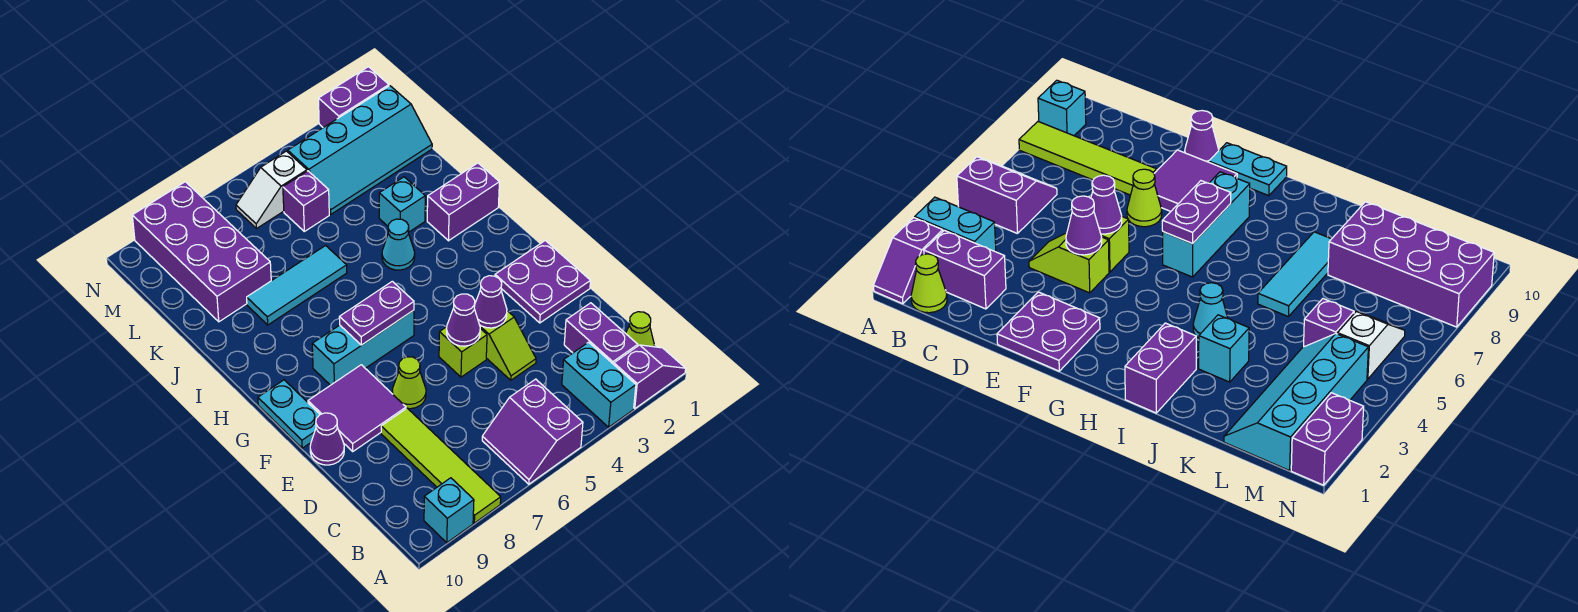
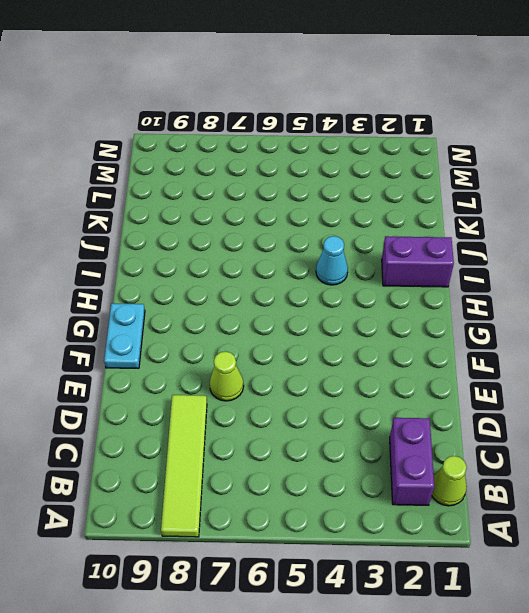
none -> purple 1x2 slope [614,345,686,409]
none -> cyan 1x2 brick [562,342,636,427]
none -> purple 2x2 slope [482,379,583,484]

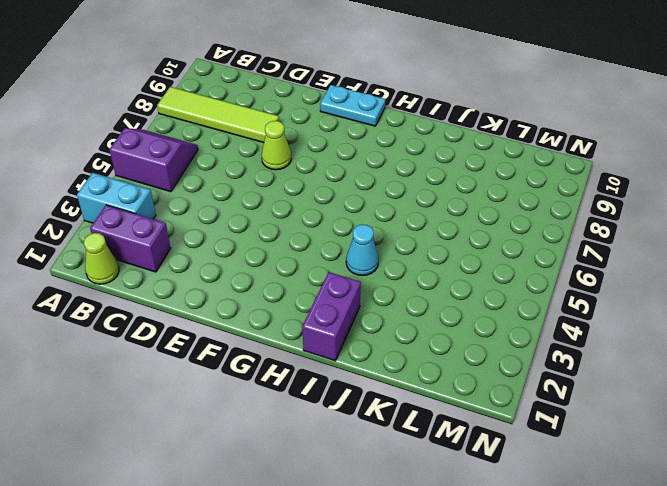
none -> purple 1x2 slope [614,345,686,409]
none -> cyan 1x1 brick [424,478,474,543]
none -> lime 1x2 slope [480,311,536,380]

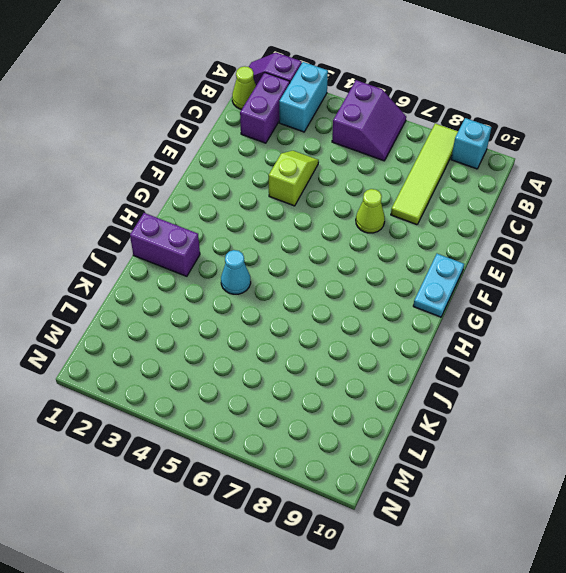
none -> purple 2x2 plate [495,241,590,323]
none -> lime 1x1 brick [439,327,487,377]
none -> purple 2x2 tile [308,365,406,451]

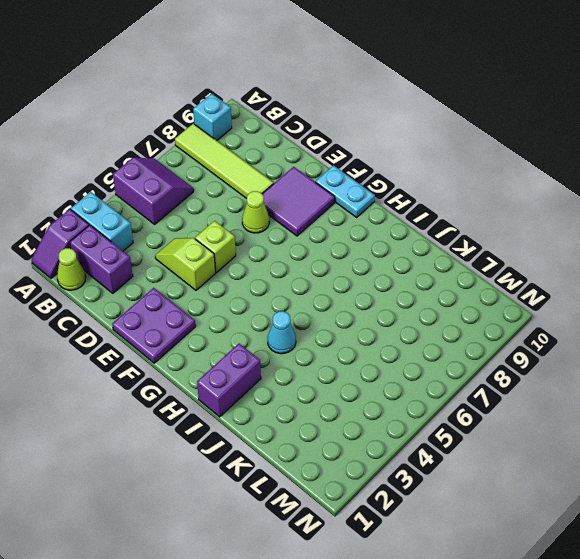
none -> purple 1x1 cone [310,413,344,465]
none -> cyan 1x3 brick [312,310,414,385]
none -> cyan 1x1 brick [379,177,425,232]

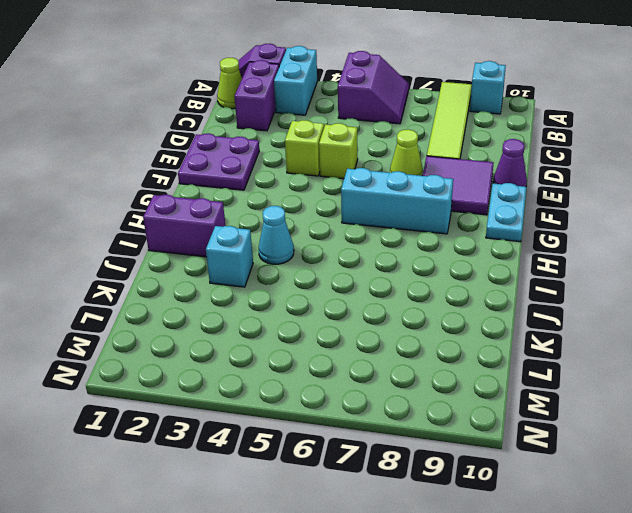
none -> cyan 1x3 tile [247,246,347,325]
none -> purple 2x4 brick [132,182,271,322]
none -> cyan 2x4 slope [288,86,432,214]

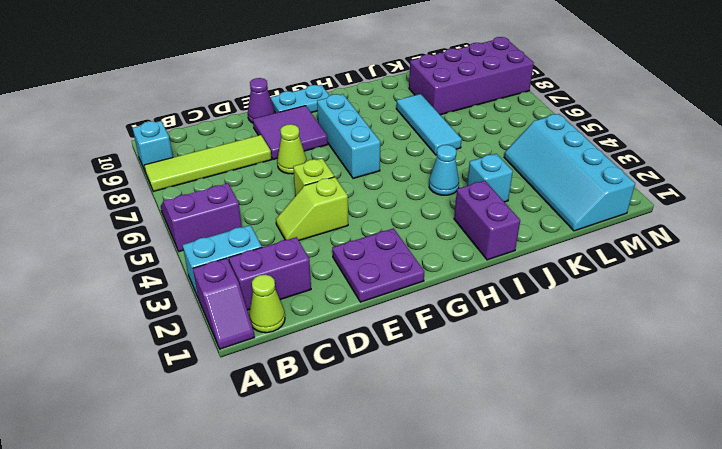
none -> purple 1x1 brick [283,171,329,231]
none -> white 1x2 slope [236,151,307,229]
none -> purple 1x2 brick [318,67,389,128]

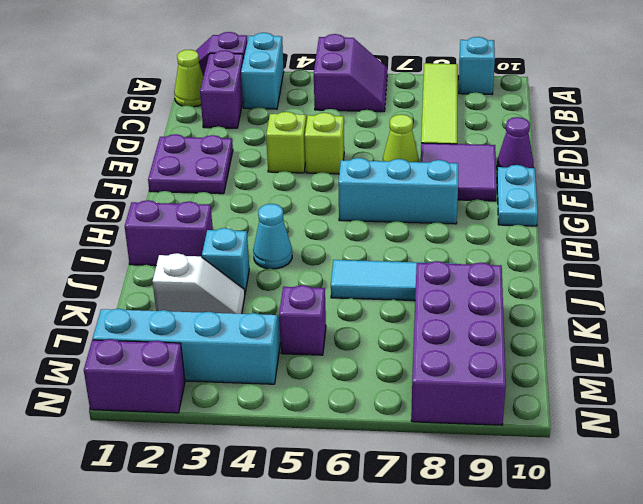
white 1x2 slope [153,253,245,314] -> white 1x2 slope moved to [236,151,307,229]
none -> purple 1x1 cone [474,276,507,328]
none -> purple 1x1 cone [447,294,480,346]
none -> purple 1x2 plate [339,281,414,345]

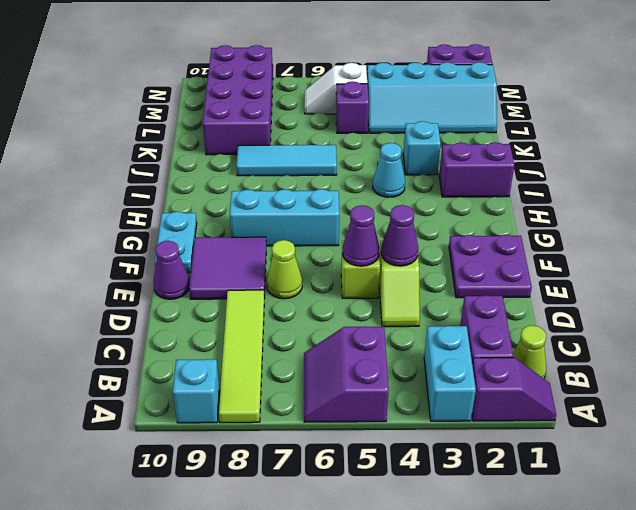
none -> purple 1x2 plate [339,281,414,345]

